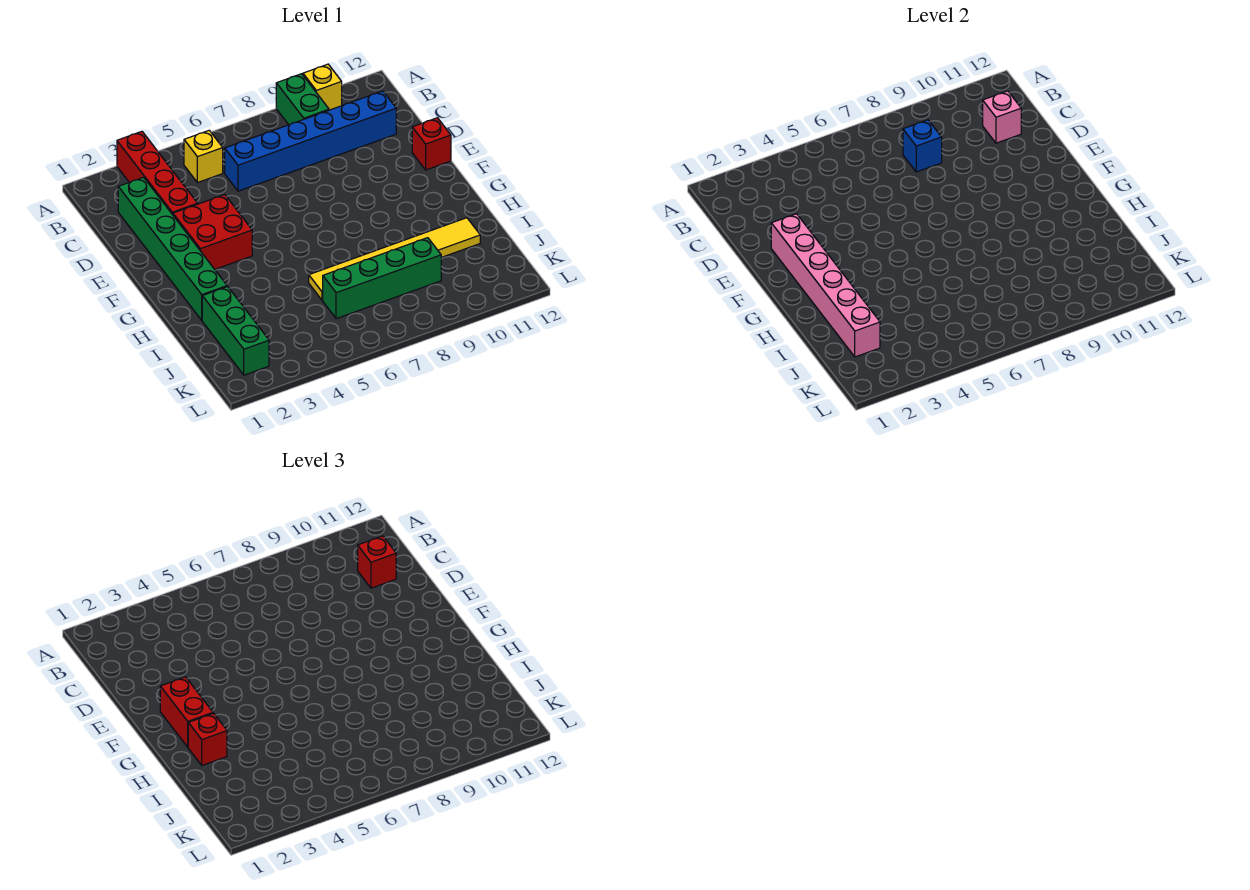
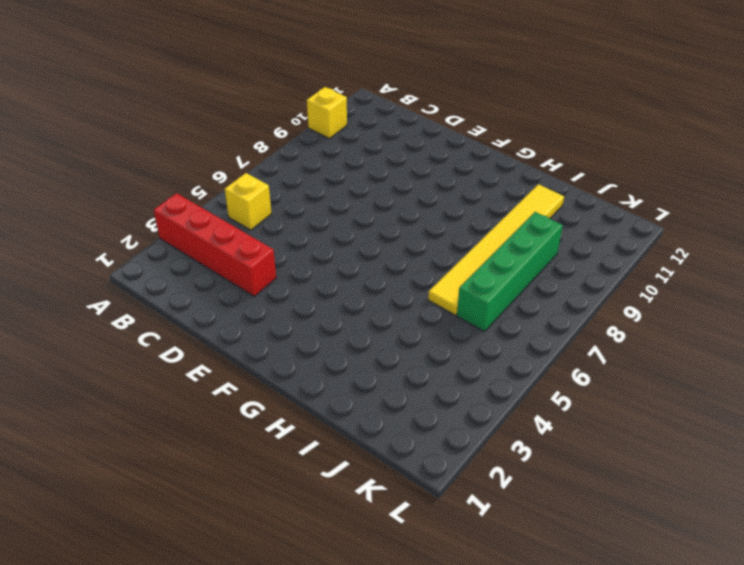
none -> green 1x2 brick [276,74,329,125]
none -> green 1x6 brick [118,177,227,320]
none -> blue 1x6 brick [225,91,396,191]

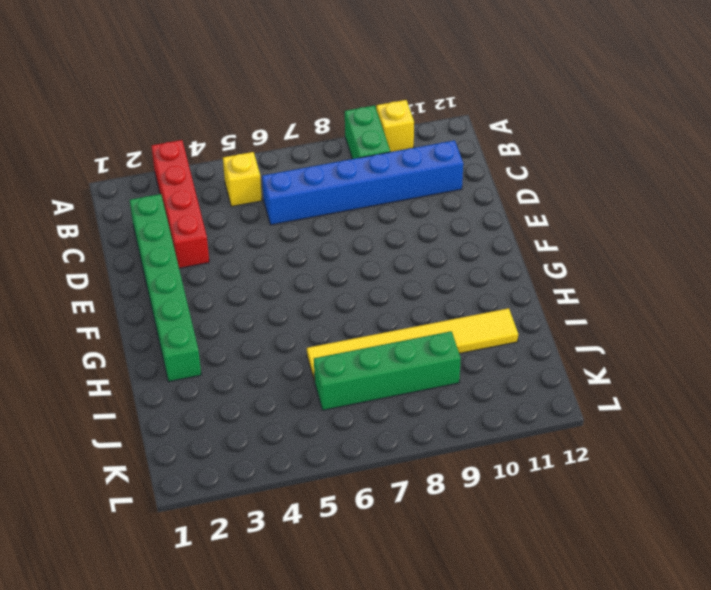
none -> red 2x2 brick [173,195,252,269]
none -> red 1x1 brick [412,118,451,170]
none -> green 1x3 brick [202,287,269,375]

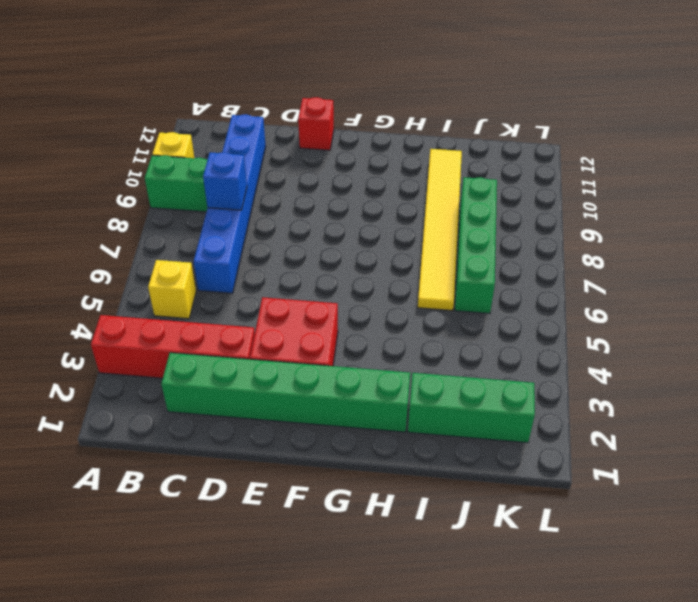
none -> pink 1x1 brick [983,91,1021,143]
none -> pink 1x6 brick [771,214,880,357]
none -> red 1x1 brick [358,536,396,588]

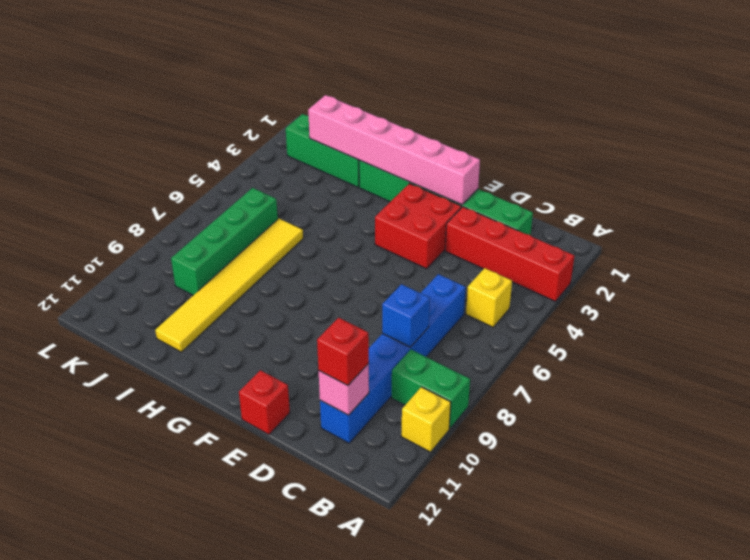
none -> red 1x2 brick [160,677,213,747]
none -> red 1x1 brick [188,713,227,765]

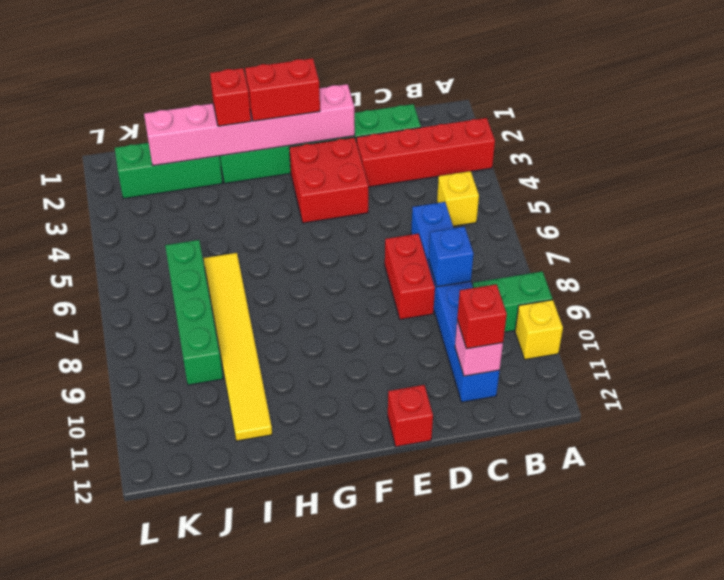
red 1x2 brick [385,234,435,320] -> none

